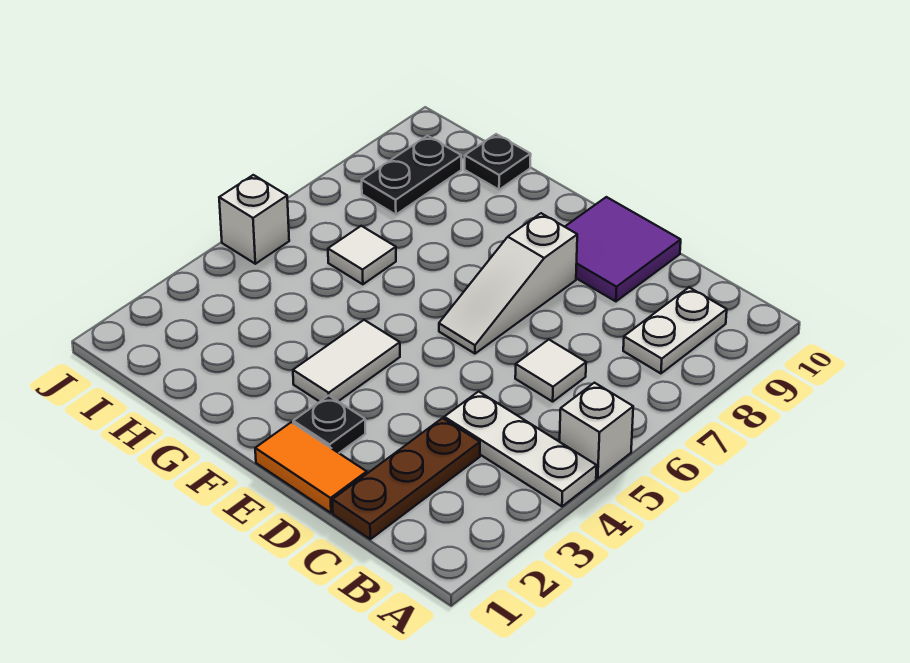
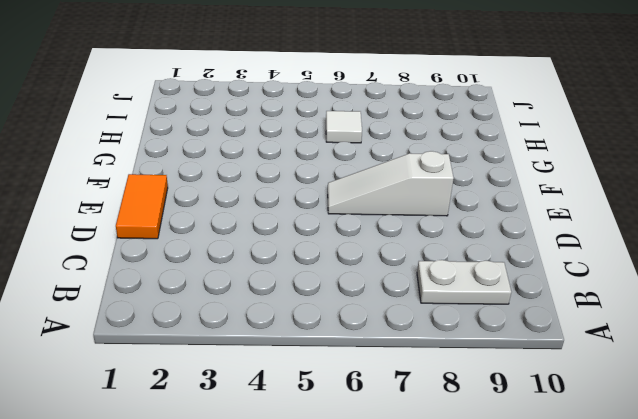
none -> white 1x3 plate [444,391,597,506]
none -> white 1x1 brick [560,383,633,478]
none -> brown 1x3 plate [332,418,480,539]

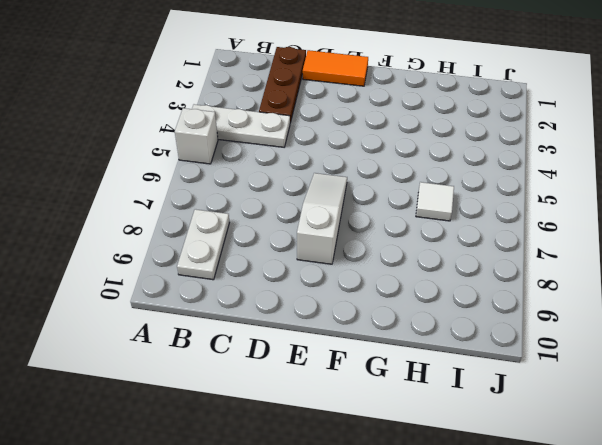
none -> white 1x1 tile [515,340,586,402]
none -> purple 2x2 tile [565,197,681,301]
none -> black 1x1 plate [293,396,365,453]

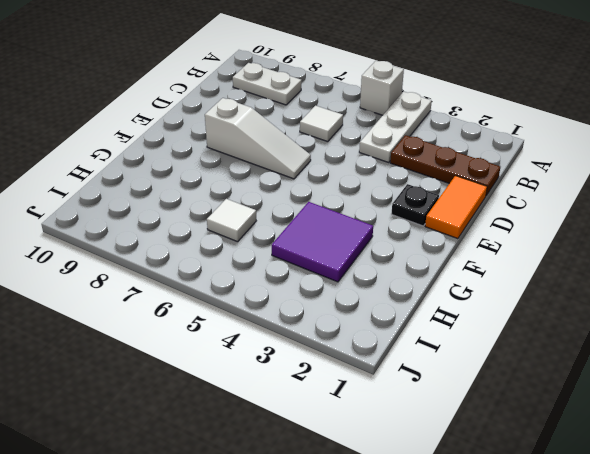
purple 2x2 tile [272,202,373,282] -> purple 2x2 tile moved to [565,197,681,301]
none -> white 1x2 tile [293,320,400,402]
none -> black 1x1 plate [465,134,531,190]
none -> black 1x2 plate [362,136,461,215]

